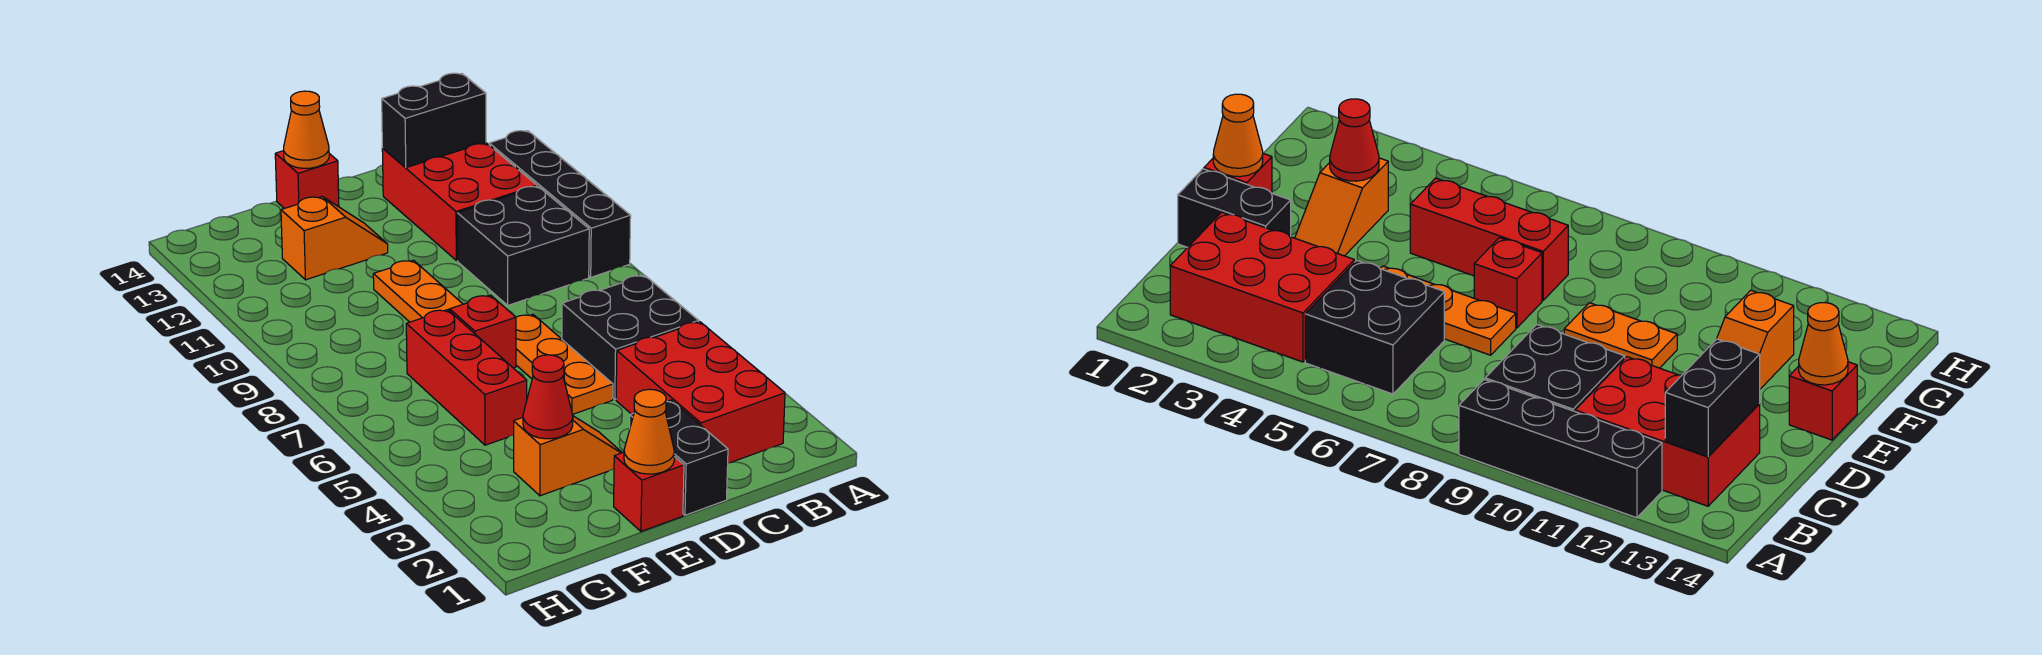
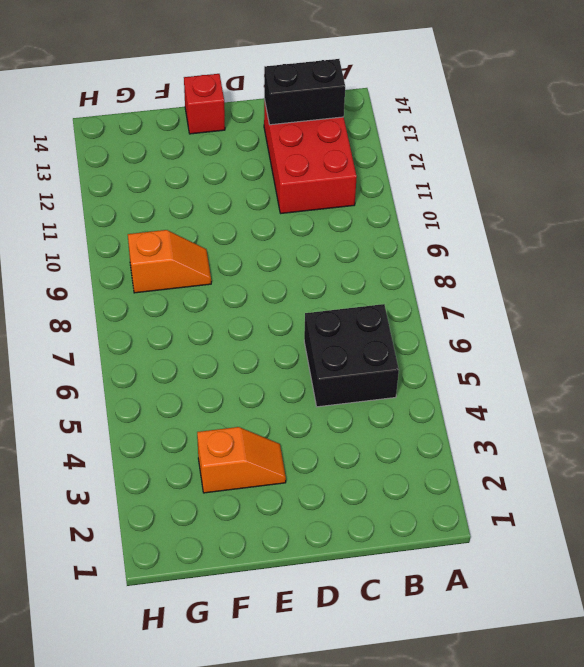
orange 1x2 slope [128,230,211,293] -> orange 1x2 slope moved to [281,197,388,280]
none -> black 1x4 brick [489,131,631,277]
none -> red 2x3 brick [616,322,785,463]
none -> black 2x2 brick [457,186,589,305]

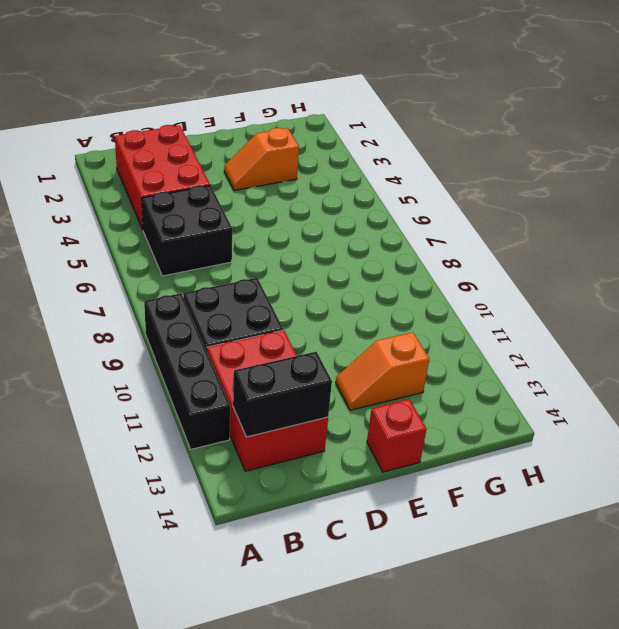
none -> black 1x2 brick [630,400,728,515]
none -> orange 1x3 plate [516,314,613,415]
none -> red 1x1 brick [614,452,684,531]

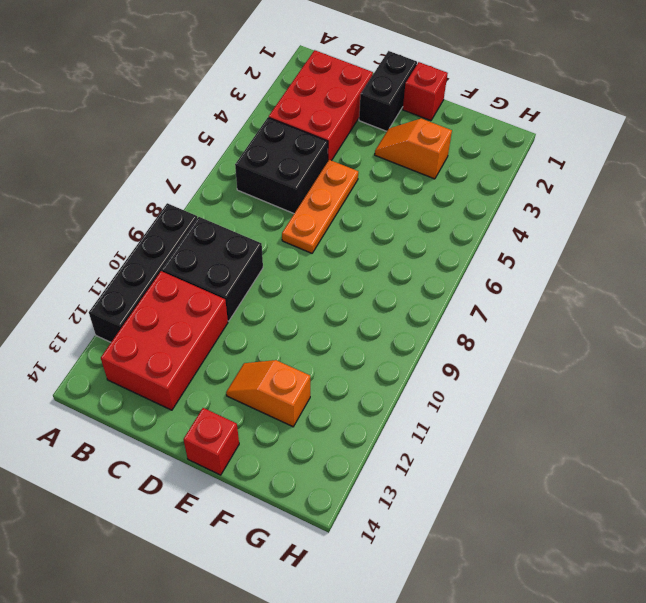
none -> red 1x1 brick [450,295,516,368]
none -> orange 1x2 plate [373,260,463,322]
none -> red 1x3 brick [406,310,527,445]

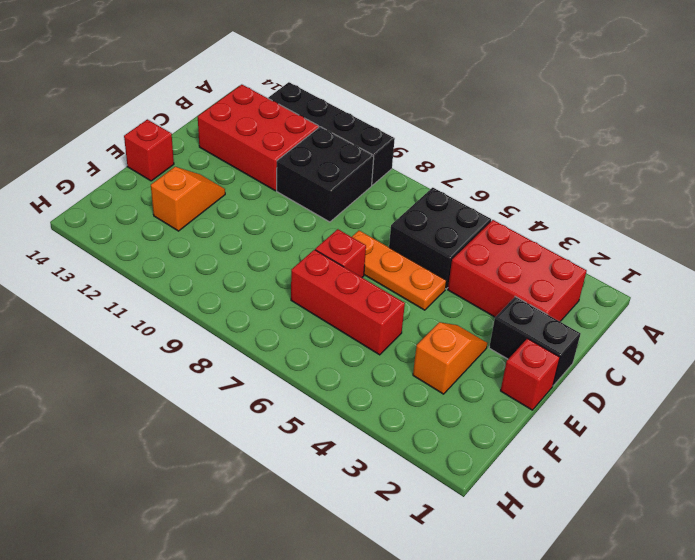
none -> orange 1x2 plate [373,260,463,322]
none -> black 1x2 brick [382,73,486,168]
none -> orange 1x1 cone [624,389,675,474]

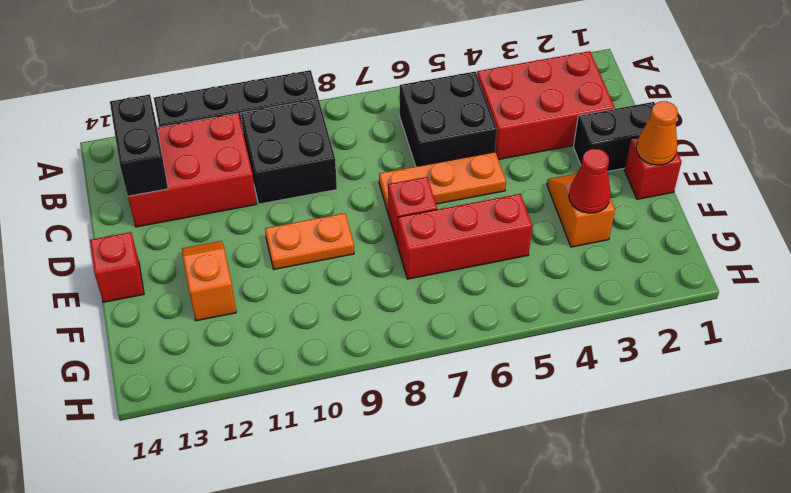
none -> orange 1x1 cone [284,91,329,168]

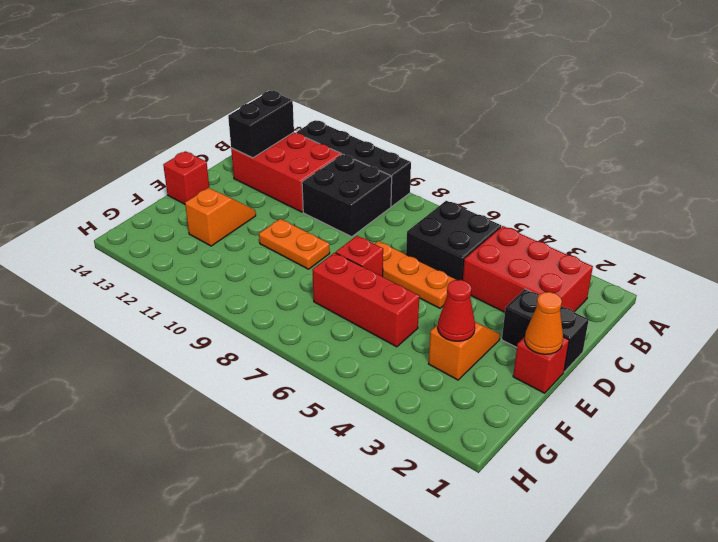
none -> orange 1x1 cone [284,91,329,168]

